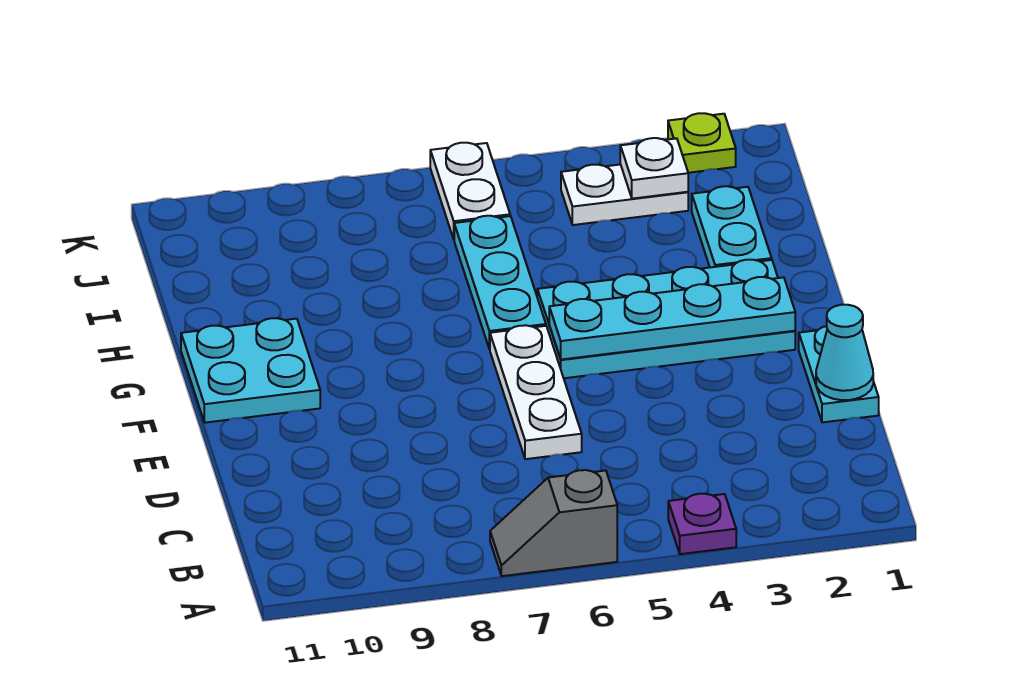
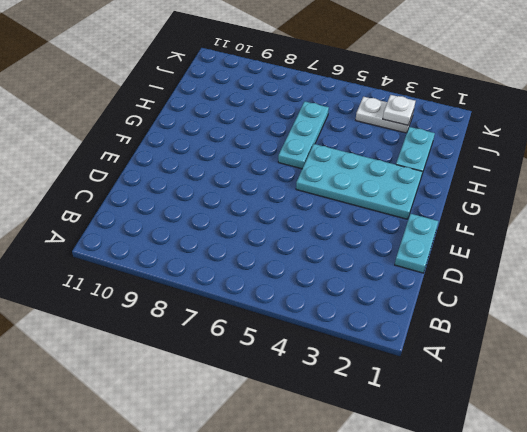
none -> purple 1x1 plate [668,494,736,554]
none -> grey 1x2 slope [490,470,617,576]
none -> white 1x3 plate [490,325,582,459]

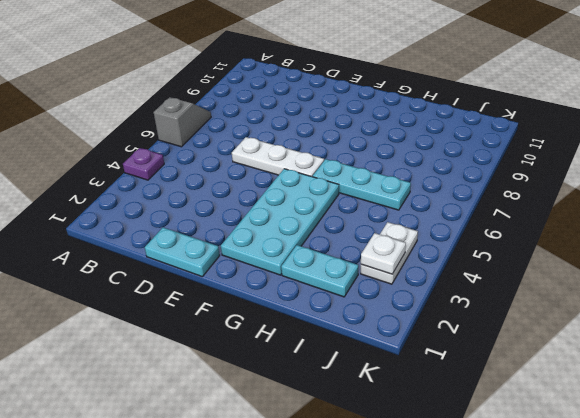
none -> cyan 2x2 plate [181,318,320,423]
none -> white 1x2 plate [430,143,510,239]
none -> lime 1x1 plate [668,113,736,173]

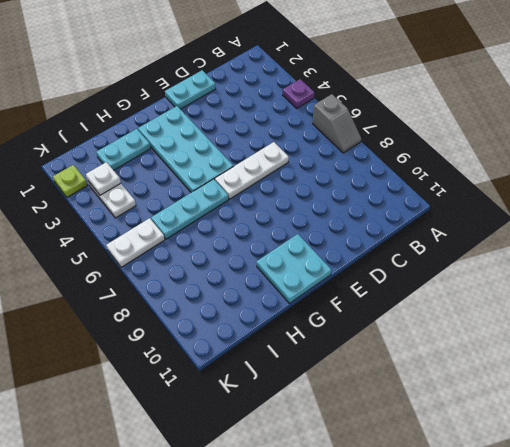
none -> cyan 1x1 cone [816,305,873,400]
none -> cyan 1x4 plate [549,277,795,360]

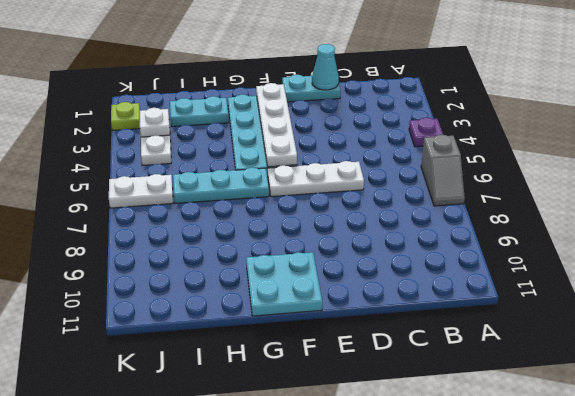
white 1x4 plate [256,83,297,167] -> cyan 1x4 plate [549,277,795,360]

